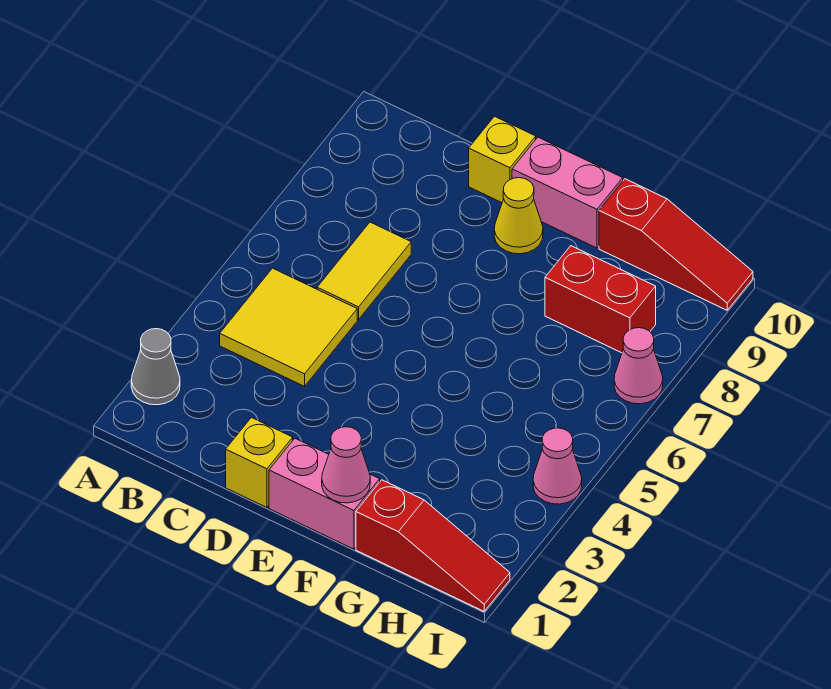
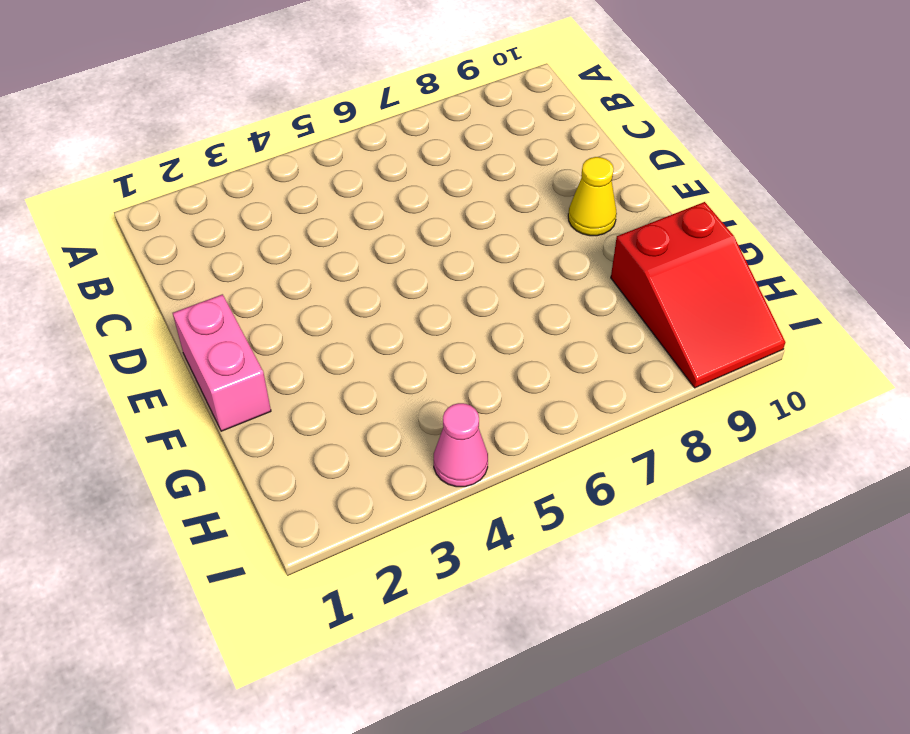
red 2x3 slope [611,202,785,388] -> red 1x3 slope [599,179,753,310]
none -> grey 1x1 cone [131,329,180,405]
none -> yellow 2x2 tile [220,268,357,386]
none -> yellow 1x2 tile [317,222,411,320]

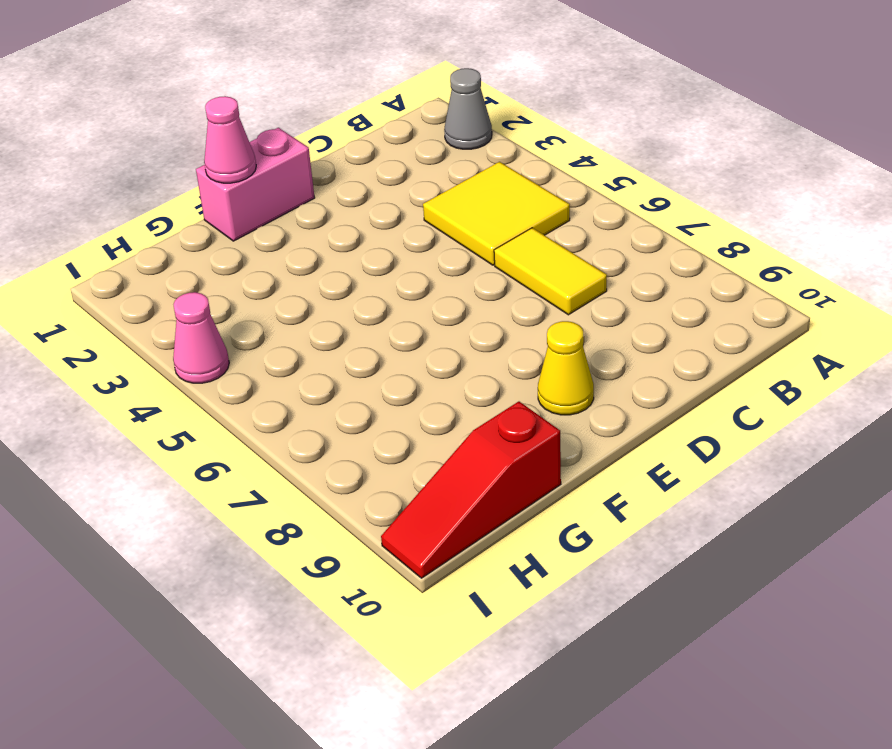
none -> yellow 1x1 brick [226,418,293,508]
none -> yellow 1x1 brick [469,116,536,203]
none -> pink 1x2 brick [512,137,623,248]

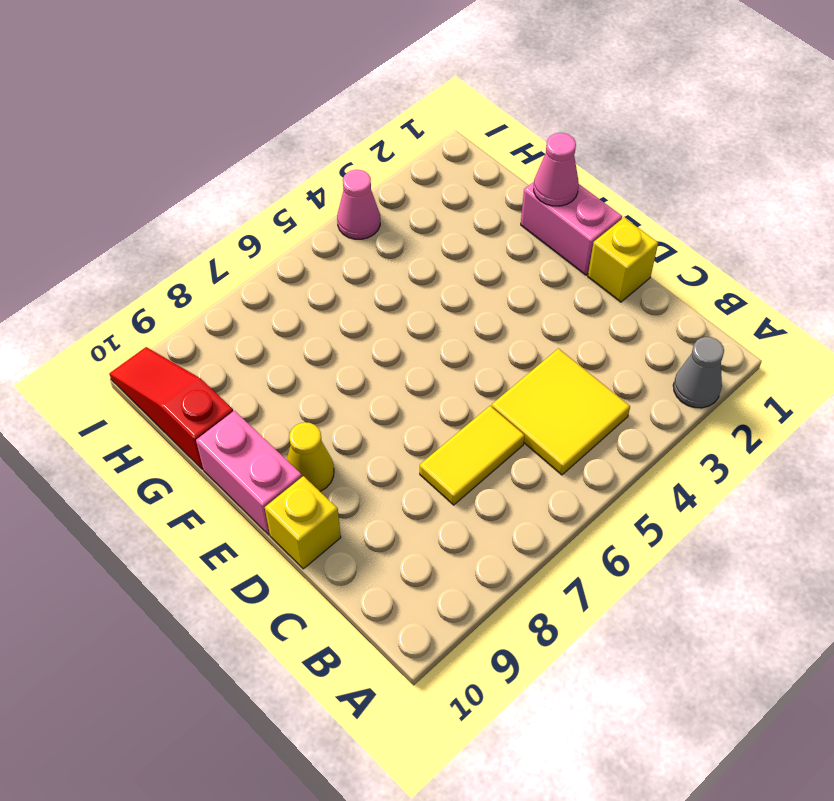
none -> red 1x3 slope [356,480,510,611]
none -> red 1x2 brick [545,246,656,353]
none -> pink 1x1 cone [614,328,663,404]

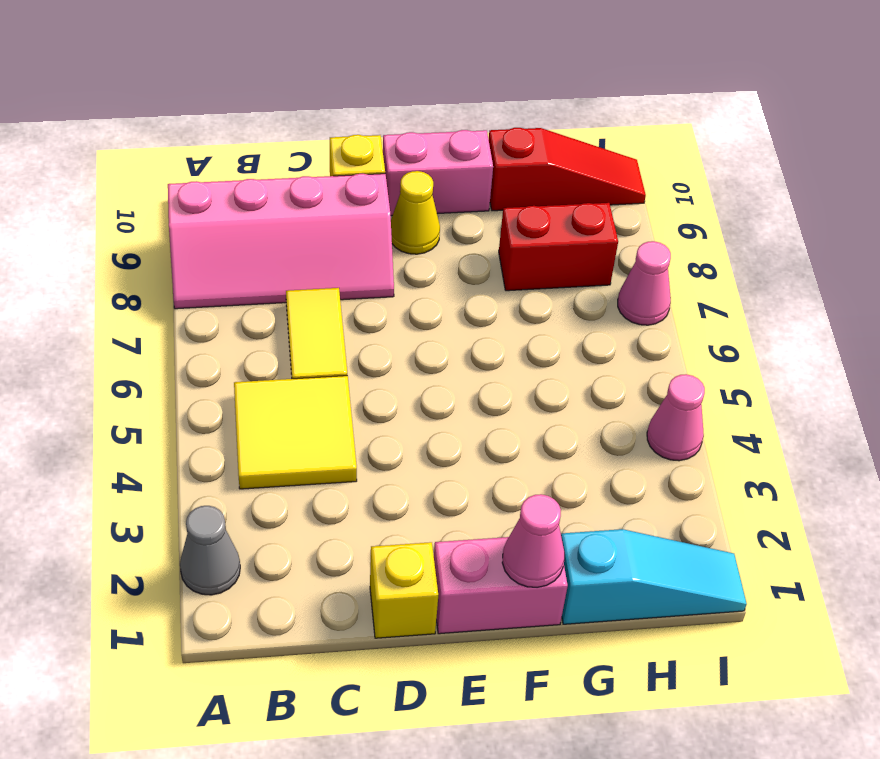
pink 2x4 slope [168,174,394,309] -> none
cyan 1x3 slope [561,529,747,624] -> red 1x3 slope [356,480,510,611]

